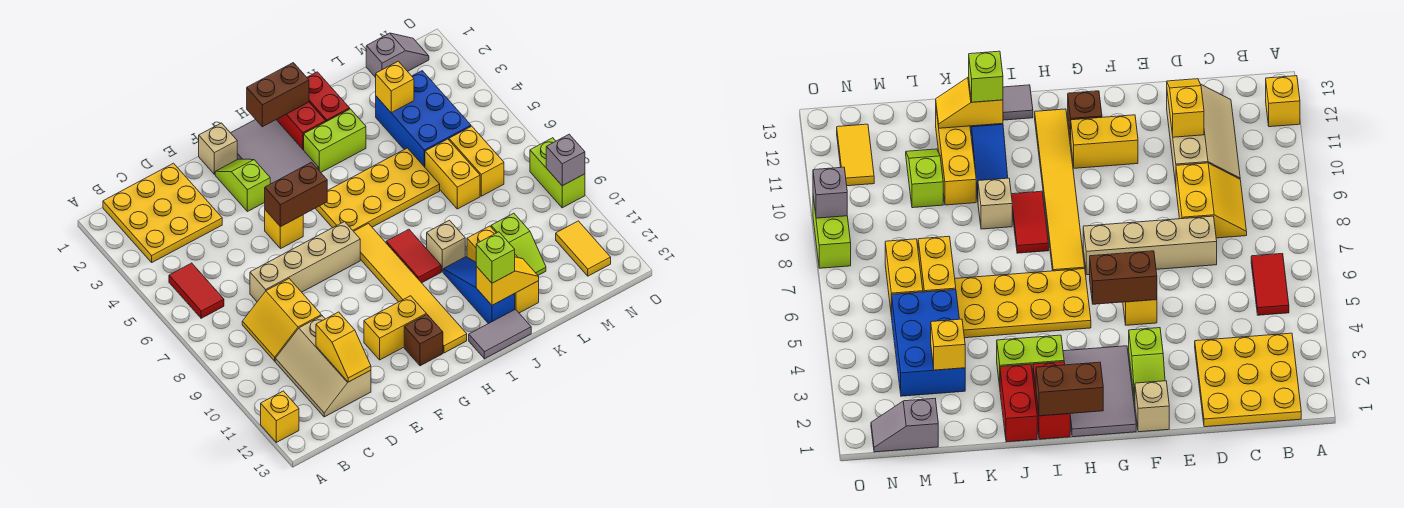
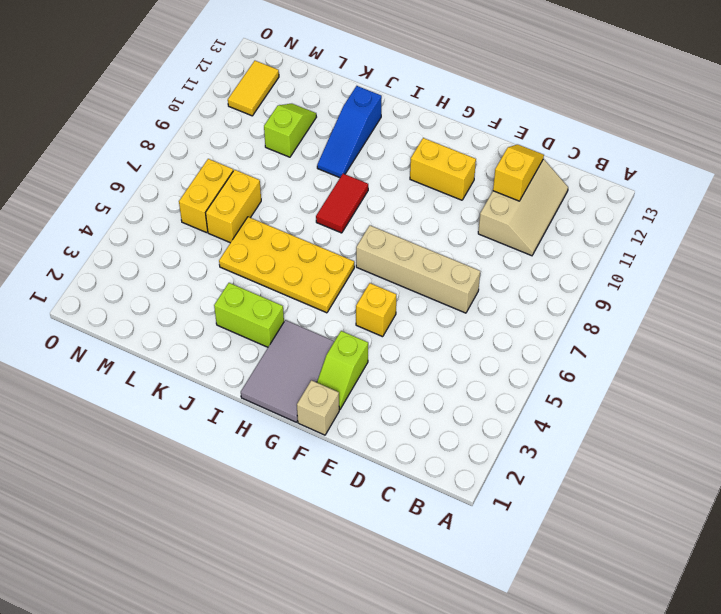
none -> yellow 1x1 brick [261,391,299,442]
none -> yellow 3x3 plate [103,163,222,262]
none -> red 1x2 tile [169,263,224,318]
none -> yellow 2x2 slope [242,279,321,361]

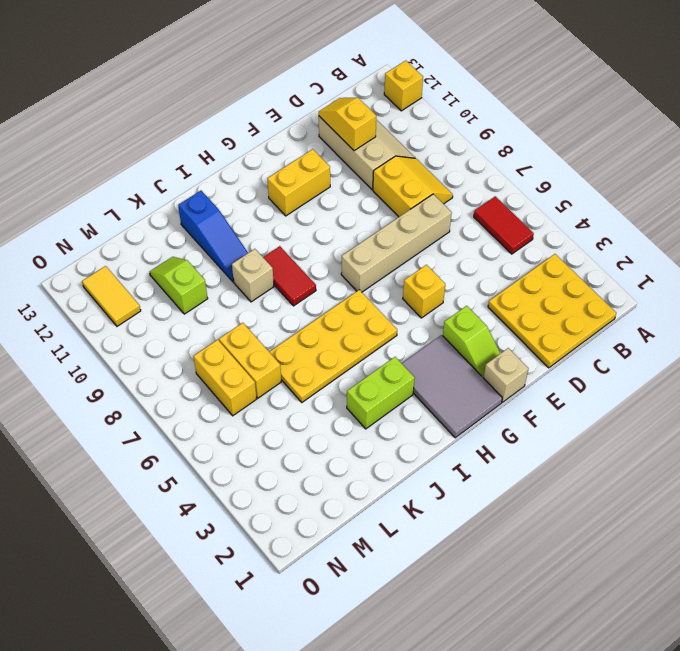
none -> brown 1x1 brick [404,314,443,366]
none -> yellow 1x6 tile [354,224,467,353]
none -> red 1x2 brick [276,102,326,150]
none -> grey 1x2 tile [469,309,531,359]

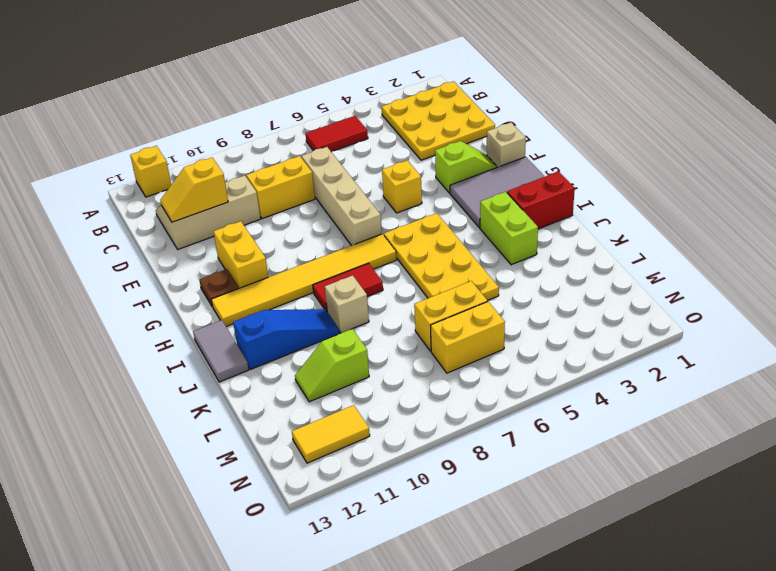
brown 1x1 plate [199,269,239,307] -> brown 1x1 brick [404,314,443,366]
none -> red 1x2 brick [307,72,350,122]
none -> yellow 1x3 brick [467,226,539,313]
none -> blue 2x3 brick [376,71,471,167]
none -> grey 1x2 slope [366,33,429,78]

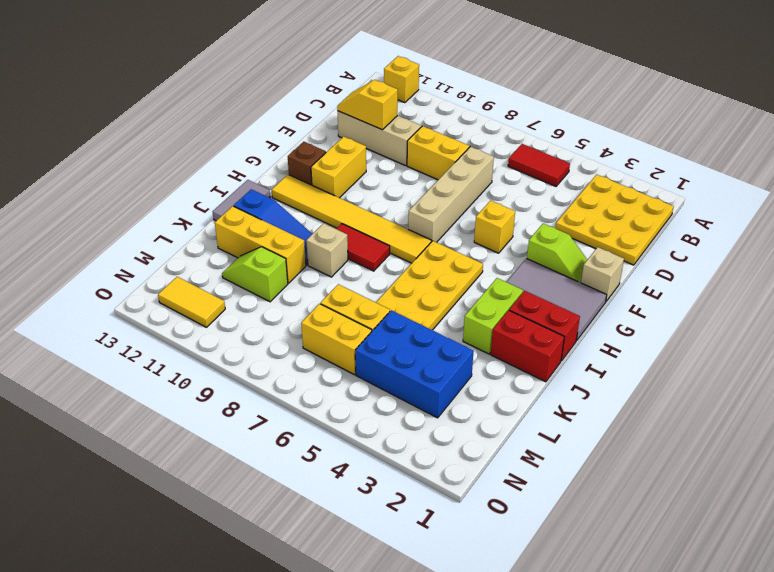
none -> grey 1x2 slope [366,33,429,78]
none -> lime 1x2 brick [530,138,585,208]
none -> brown 1x2 brick [265,162,327,227]
none -> brown 1x2 brick [247,63,309,127]

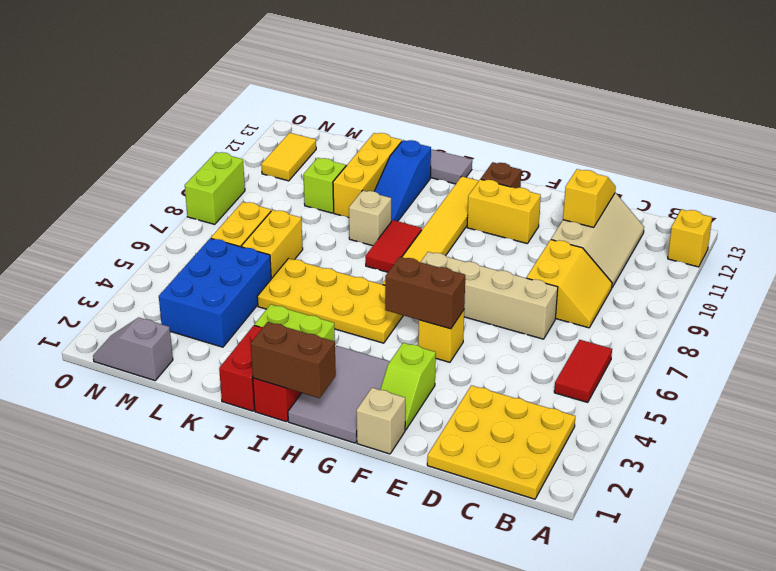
none -> yellow 1x2 slope [476,257,539,305]
none -> yellow 1x1 brick [376,61,414,113]
none -> grey 1x1 brick [546,134,585,186]
none -> lime 1x1 brick [476,232,515,283]

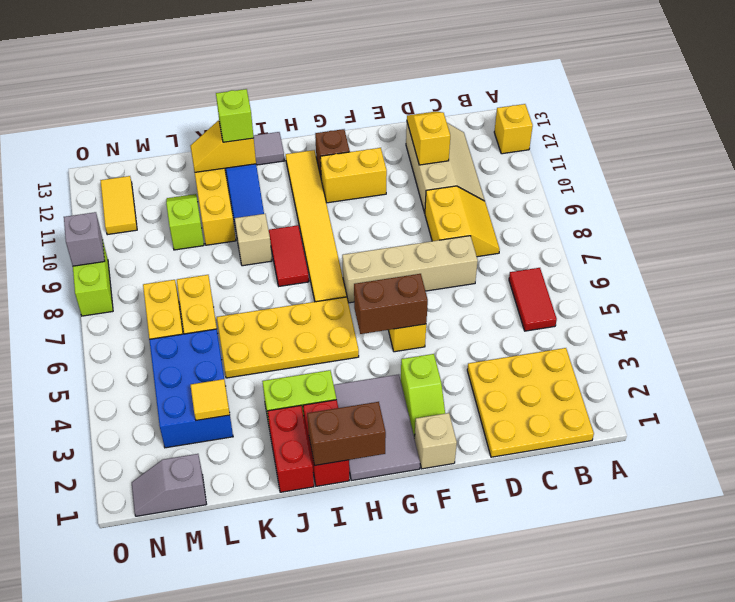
yellow 1x1 tile [191,379,230,420] -> yellow 1x1 brick [376,61,414,113]

